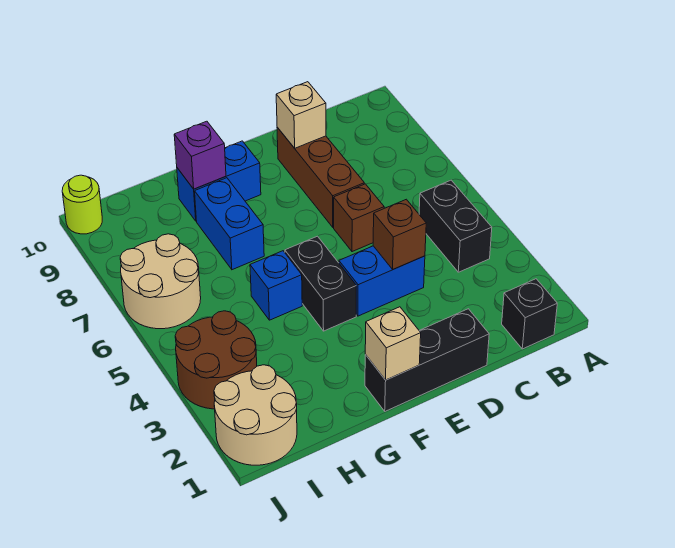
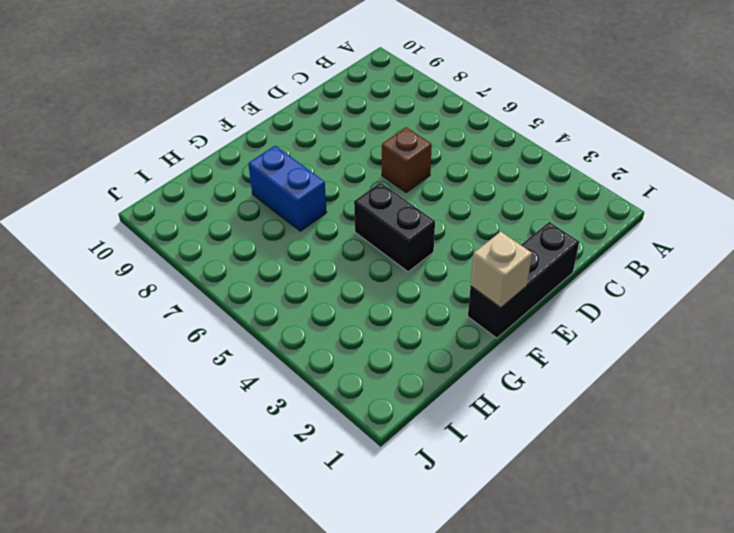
none -> black 1x1 brick [502,279,557,349]
none -> black 1x2 brick [419,180,492,272]
none -> blue 1x2 brick [339,246,425,316]

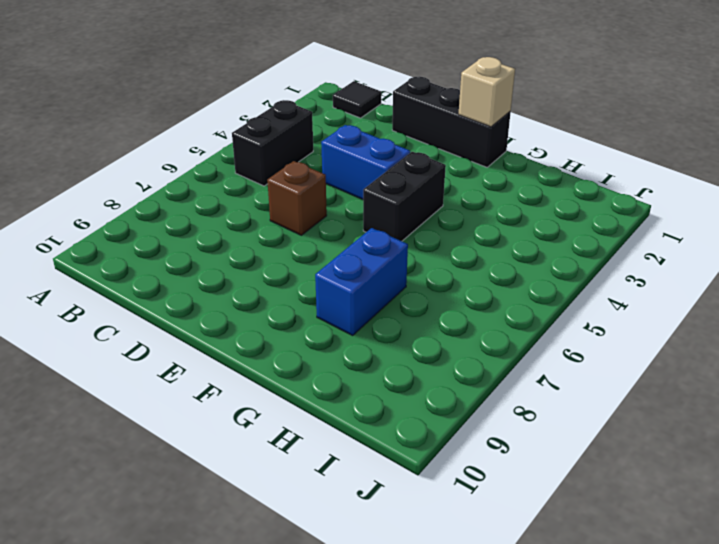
black 1x1 tile [333,81,381,118] -> black 1x1 brick [502,279,557,349]
none -> brown 1x3 brick [277,127,364,227]
none -> blue 1x2 brick [177,141,261,221]
none -> blue 1x1 brick [250,251,302,320]

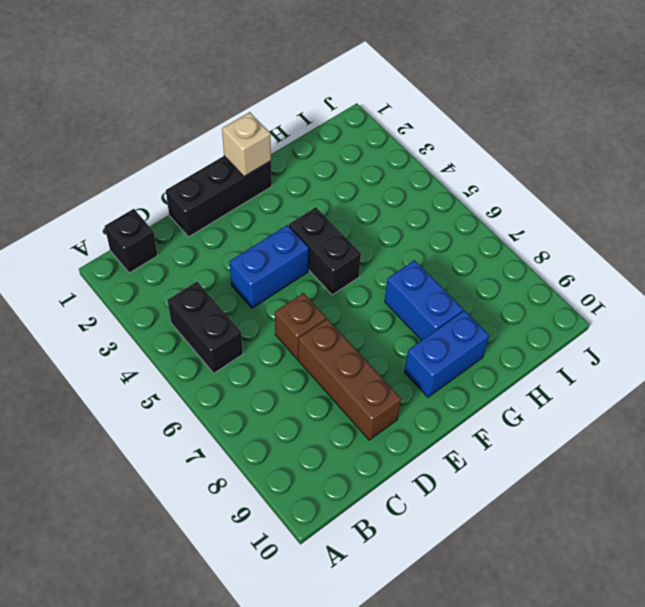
none -> blue 1x1 brick [250,251,302,320]
none -> tan 2x2 round brick [214,365,297,465]
none -> brown 2x2 round brick [175,311,257,409]

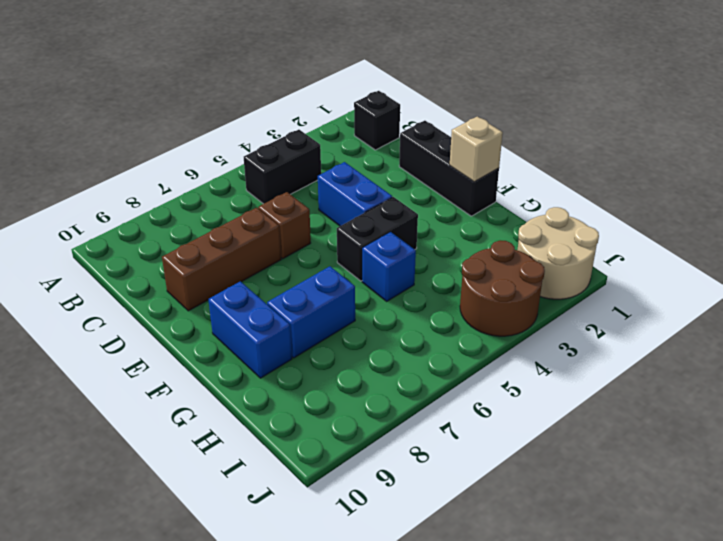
none -> tan 2x2 round brick [120,234,201,329]
none -> lime 1x1 round brick [62,175,102,234]
none -> brown 1x1 brick [373,199,426,269]

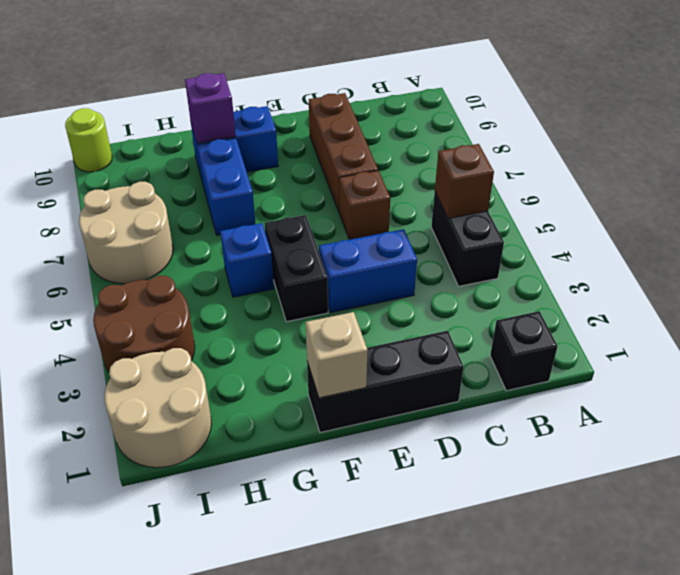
brown 1x1 brick [435,144,494,219] -> brown 1x1 brick moved to [373,199,426,269]
none -> tan 1x1 brick [276,82,326,148]

